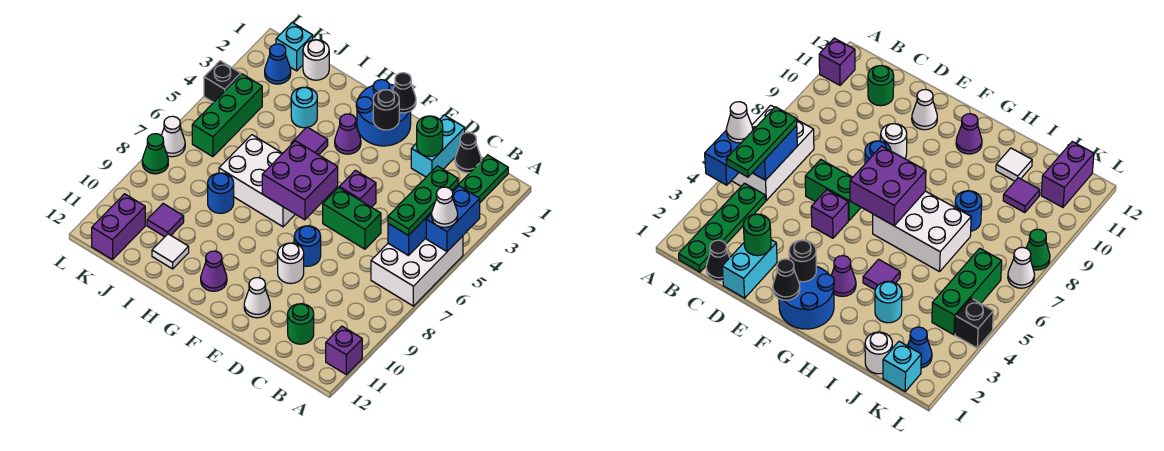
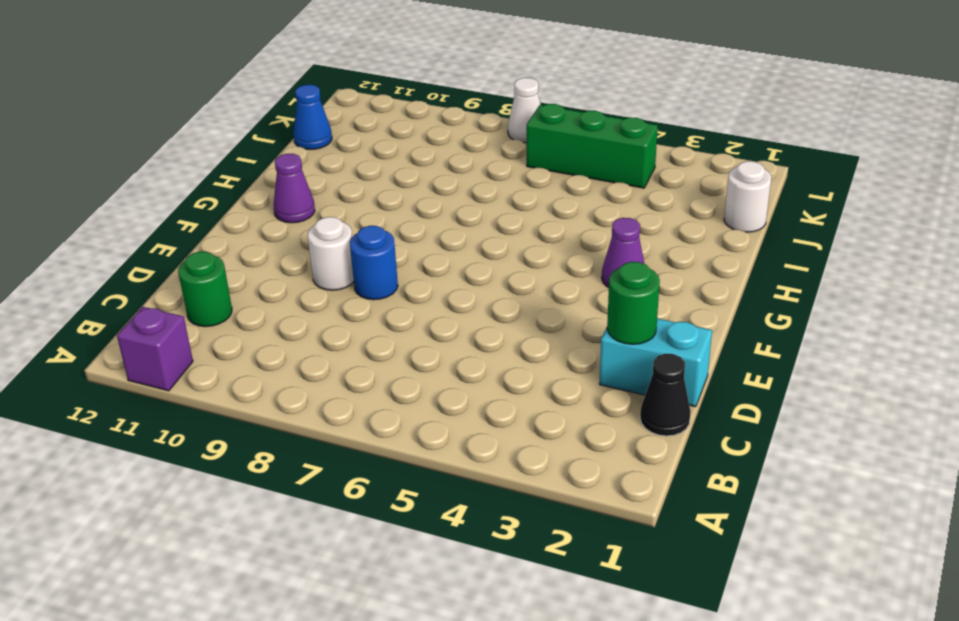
blue 1x1 cone [294,85,332,149] -> blue 1x1 cone moved to [265,44,291,84]
none -> white 2x3 brick [371,236,463,306]
none -> green 1x4 plate [452,155,508,202]
none -> green 1x2 brick [323,187,381,249]
none -> purple 1x1 brick [339,170,376,207]

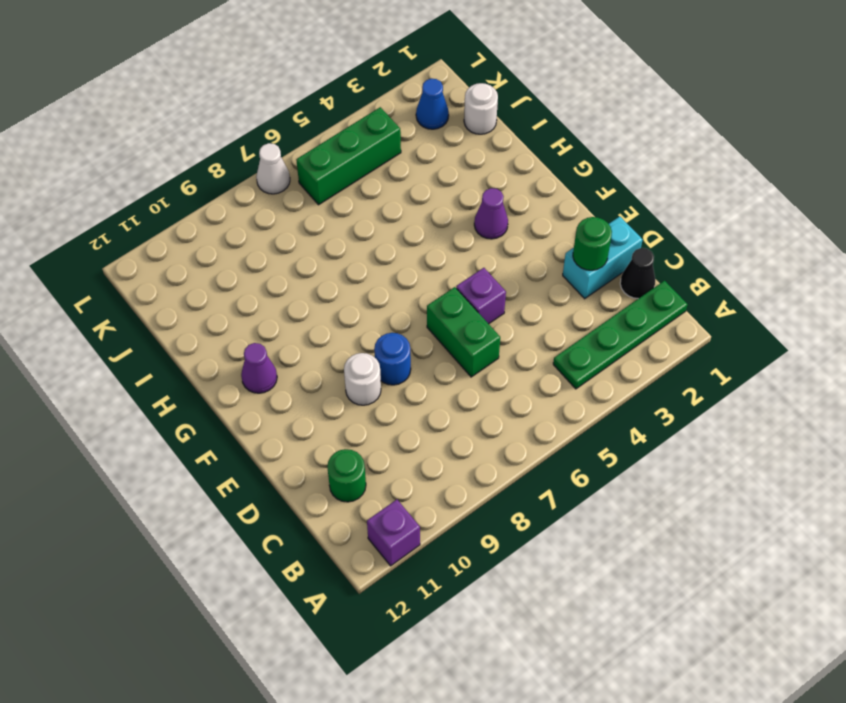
none -> white 2x3 brick [371,236,463,306]
none -> white 1x1 cone [244,278,270,318]
none -> blue 2x2 round brick [356,80,411,146]
none -> white 2x3 brick [219,135,295,227]

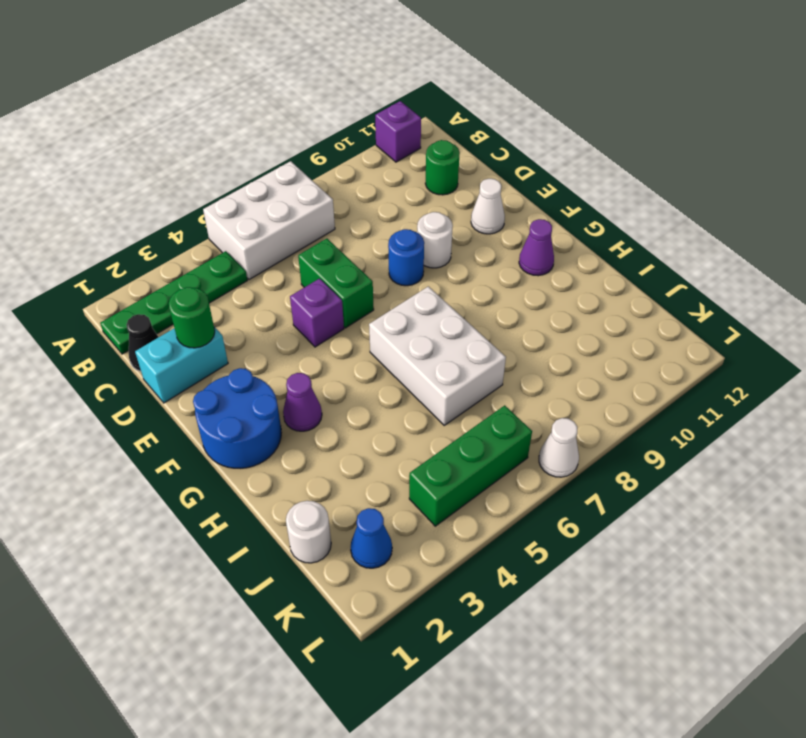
none -> purple 1x1 tile [291,127,328,155]
none -> cyan 1x1 round brick [291,87,317,128]
none -> blue 1x1 round brick [208,173,234,213]
none -> white 1x1 tile [152,234,189,269]

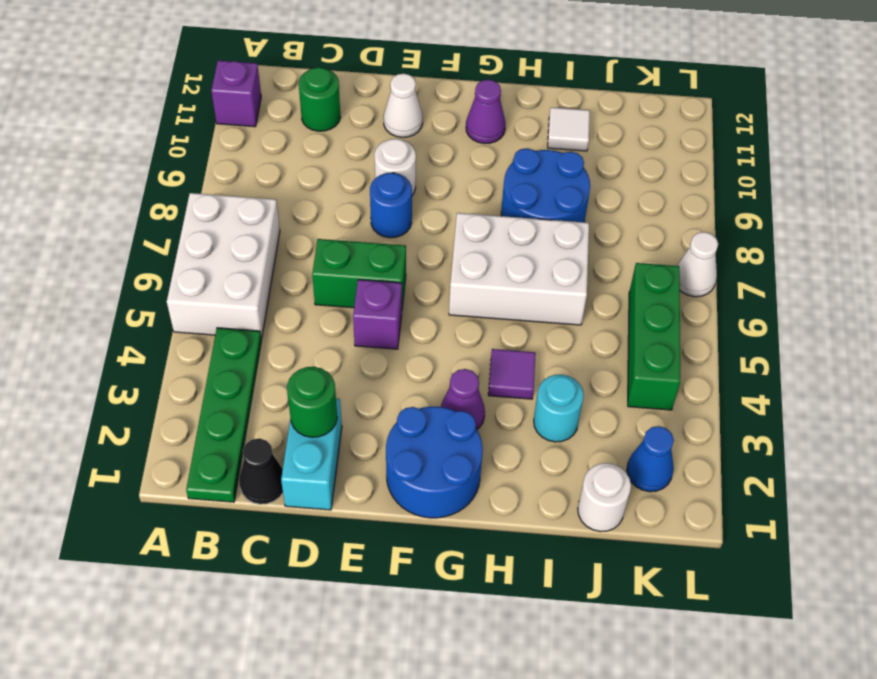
blue 2x2 round brick [501,148,590,222] -> blue 1x1 round brick [208,173,234,213]
none -> purple 1x1 tile [147,204,184,237]
none -> cyan 1x1 brick [276,23,313,71]
none -> purple 1x2 brick [92,194,145,260]
none -> black 1x1 brick [204,61,241,103]

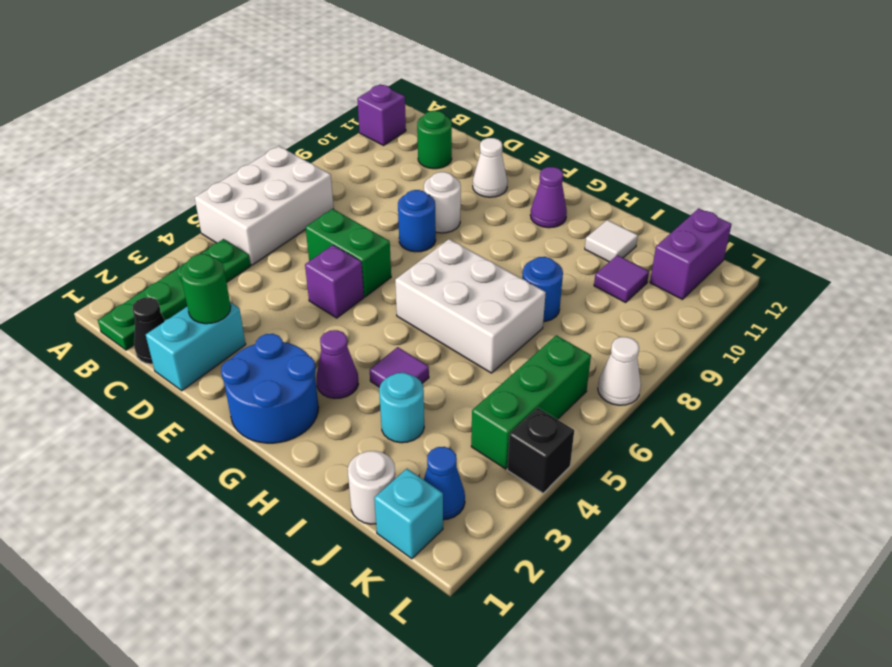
none -> green 1x1 cone [142,134,168,174]
none -> blue 1x2 brick [426,186,480,252]
none -> blue 1x2 brick [388,212,432,256]
none -> black 1x1 cone [393,73,416,113]

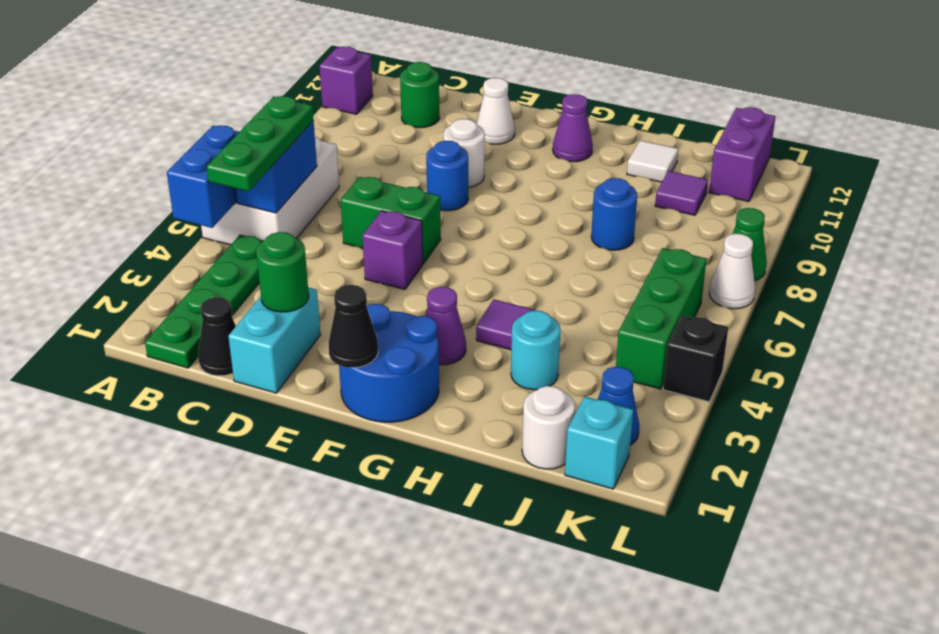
none -> white 2x3 brick [219,135,295,227]
none -> black 1x1 round brick [373,90,399,130]
none -> purple 2x2 brick [262,141,338,220]
none -> white 1x1 cone [432,187,458,227]

